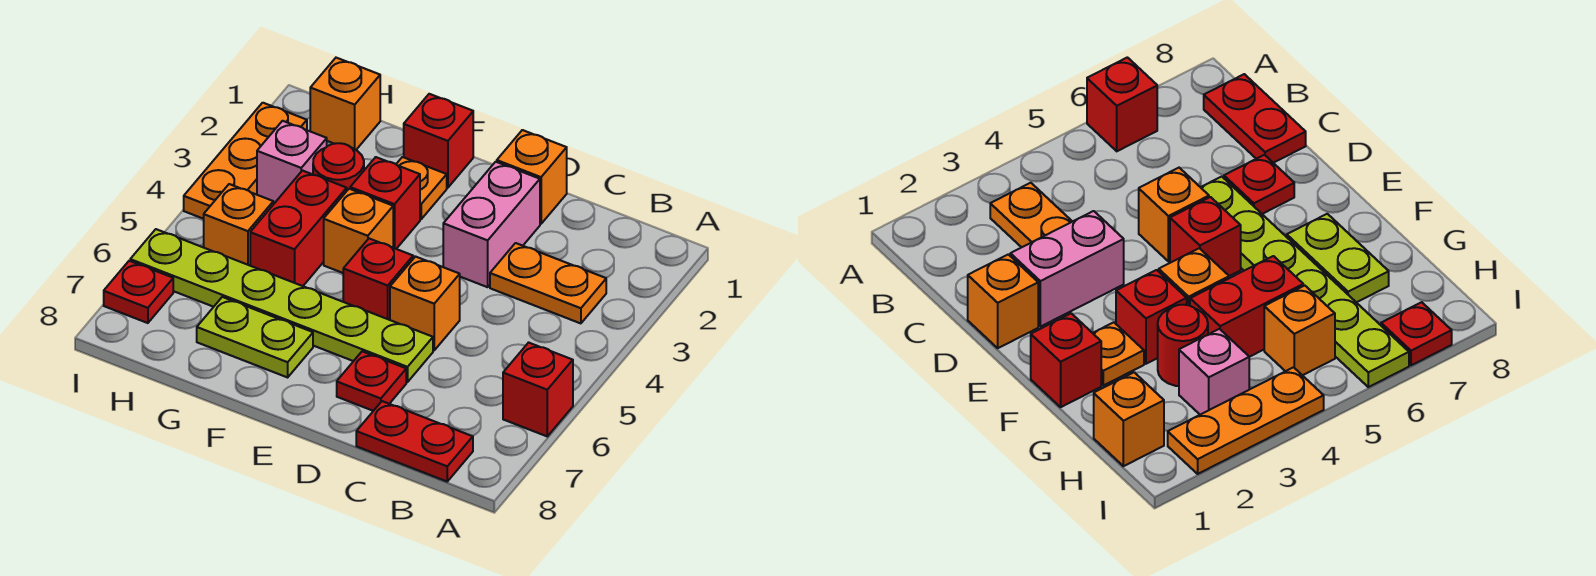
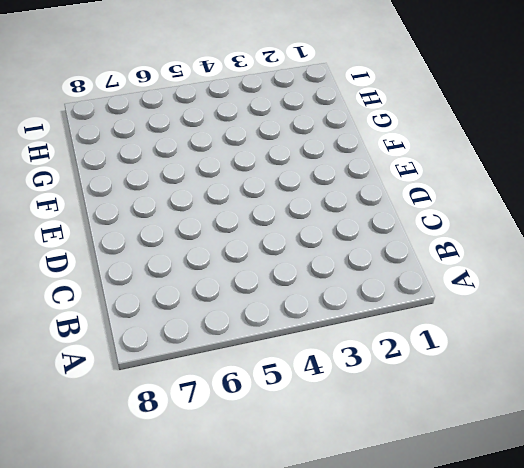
none -> red 1x1 brick [503,343,573,436]
none -> orange 1x2 plate [490,243,606,323]
none -> red 1x2 plate [356,401,473,481]

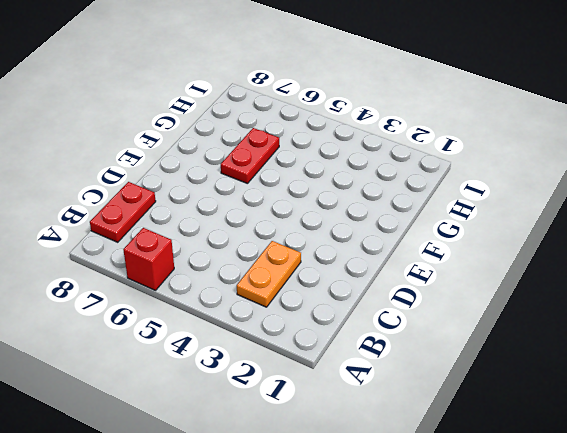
red 1x2 plate [221,128,279,184] -> lime 1x6 plate [130,229,433,382]
none -> orange 1x1 brick [497,130,567,224]
none -> pink 1x2 brick [443,162,540,287]
none -> orange 1x1 brick [390,257,460,350]

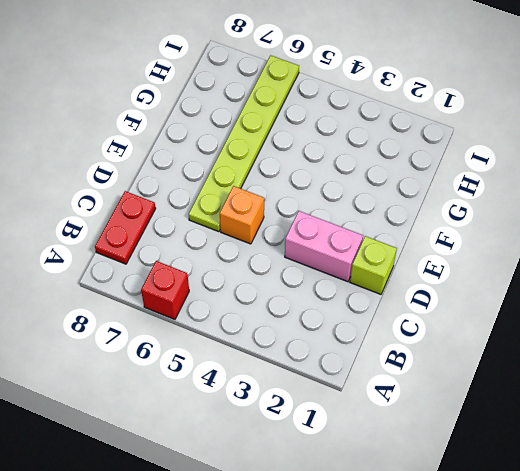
lime 1x1 brick [350,236,397,294] -> orange 1x1 brick [497,130,567,224]
none -> orange 1x2 plate [490,243,606,323]
none -> red 1x1 plate [337,351,406,411]
none -> red 1x1 brick [343,239,413,320]

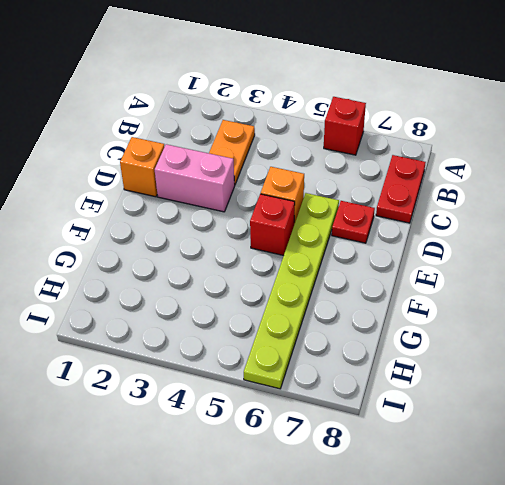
none -> red 1x1 brick [404,94,473,188]
none -> orange 1x1 plate [396,157,447,219]
none -> red 1x1 brick [350,157,420,249]

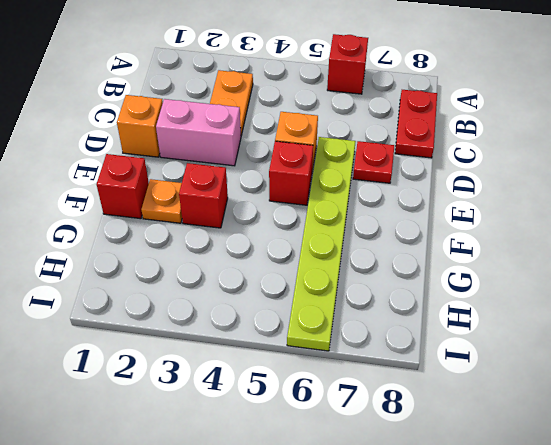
none -> orange 1x1 brick [324,189,393,273]
none -> lime 1x2 plate [197,297,313,377]
none -> red 1x1 round brick [313,143,364,190]

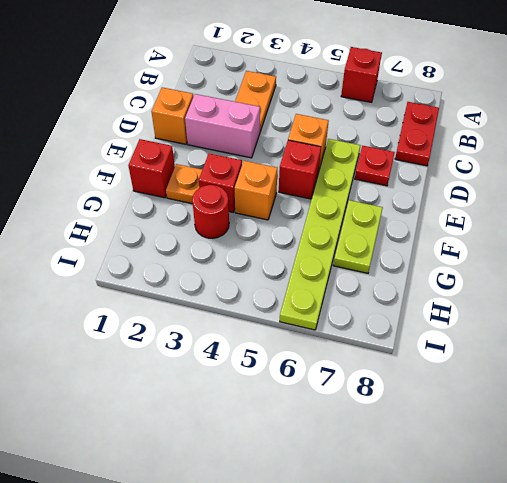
none -> red 1x2 brick [250,171,347,286]
none -> orange 1x1 brick [310,58,380,150]
none -> pink 1x1 brick [257,121,327,204]

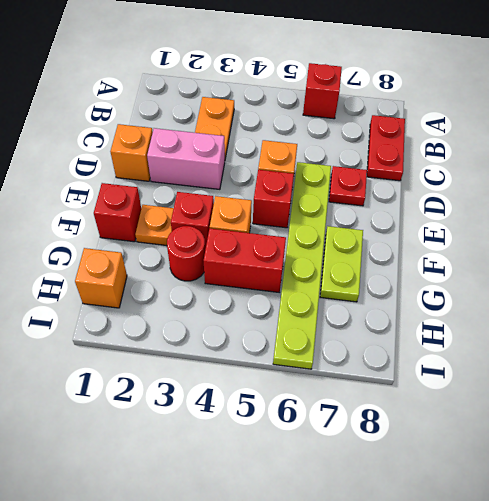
none -> pink 1x1 brick [257,121,327,204]
none -> orange 1x1 brick [204,184,273,265]
none -> orange 1x3 plate [184,103,307,219]

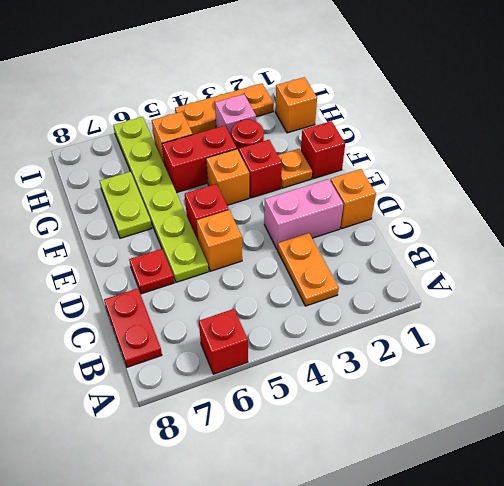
none -> red 1x1 plate [104,261,173,323]

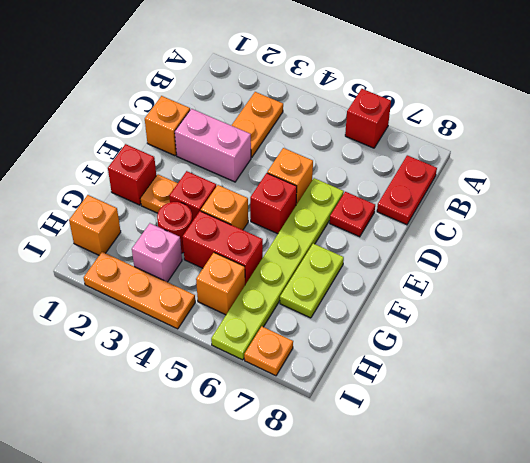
orange 1x1 plate [244,326,293,376] -> red 1x1 plate [104,261,173,323]

